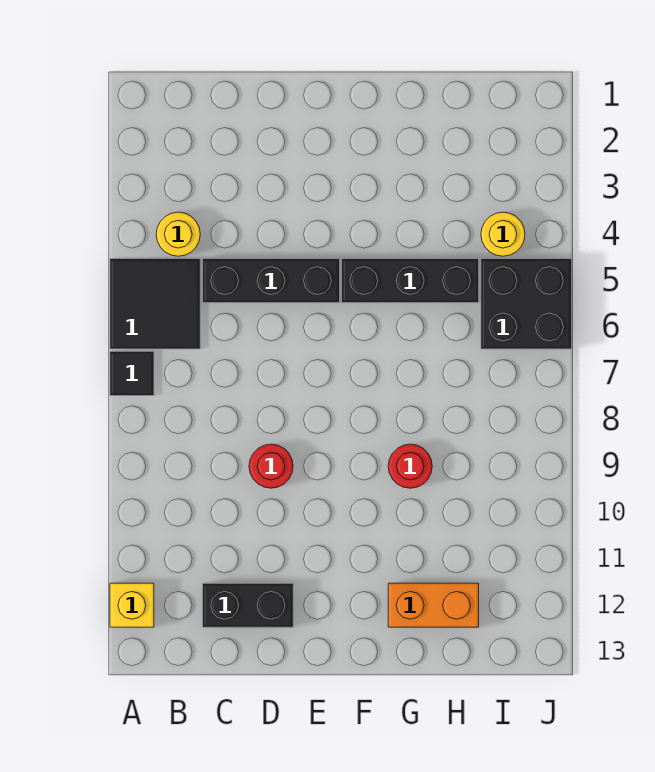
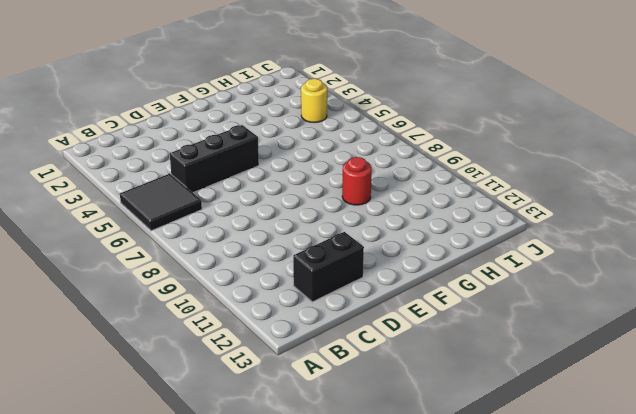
none -> black 1x1 tile [110,351,154,396]
none -> yellow 1x1 brick [110,583,154,627]
none -> yellow 1x1 round brick [156,212,200,256]

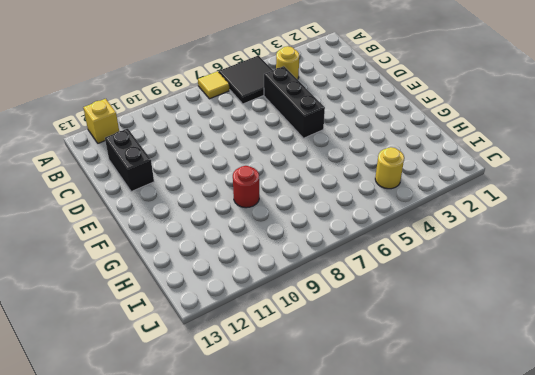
yellow 1x1 tile [198,71,229,99] -> black 1x1 tile [110,351,154,396]
none -> red 1x1 round brick [249,444,293,488]
none -> black 1x3 brick [342,259,479,303]
none -> orange 1x2 brick [388,583,479,627]

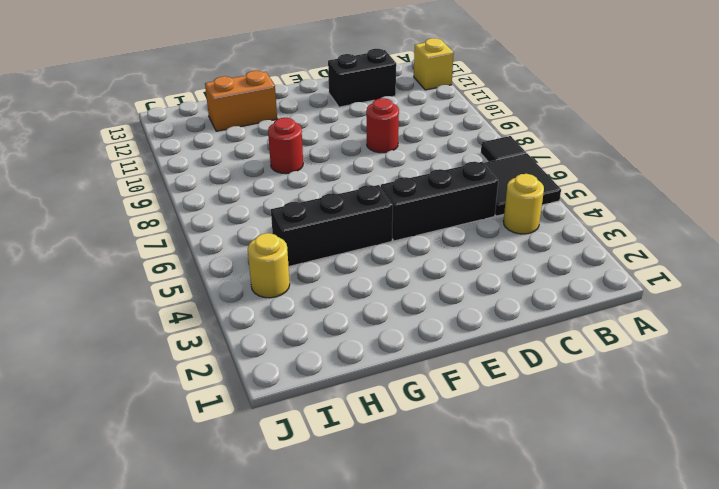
none -> black 2x2 brick [481,259,572,349]

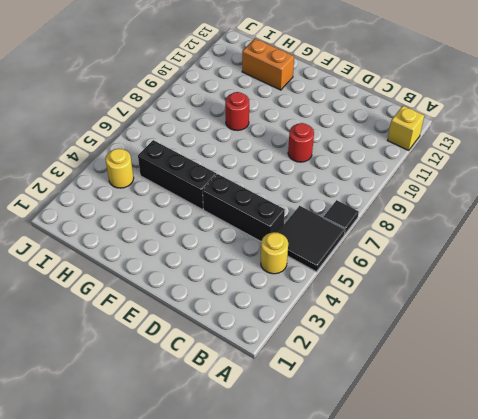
none -> black 1x2 brick [203,583,293,627]
none -> black 2x2 brick [481,259,572,349]

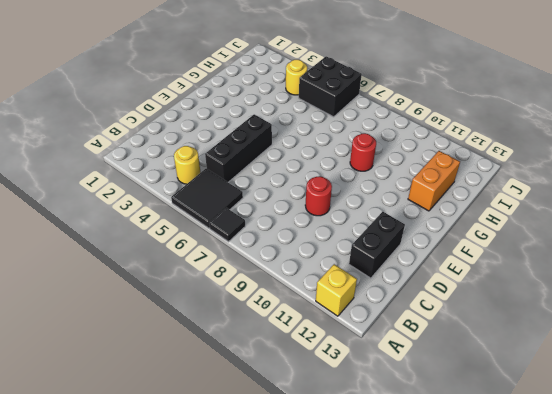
none -> black 1x3 brick [342,259,479,303]

